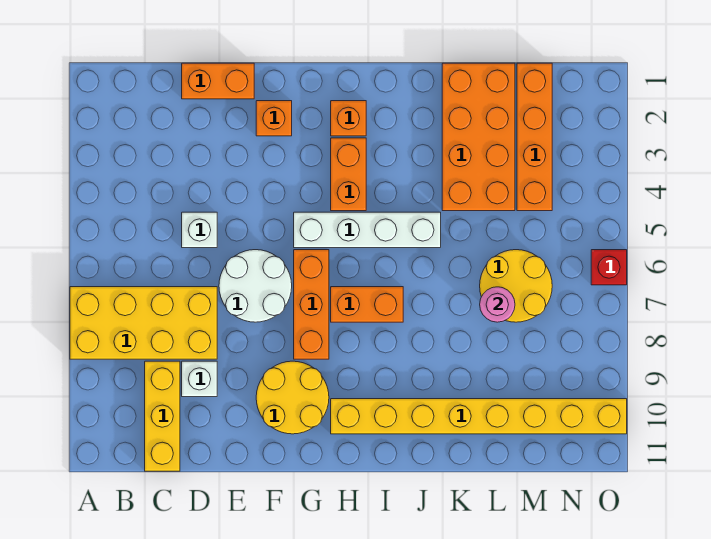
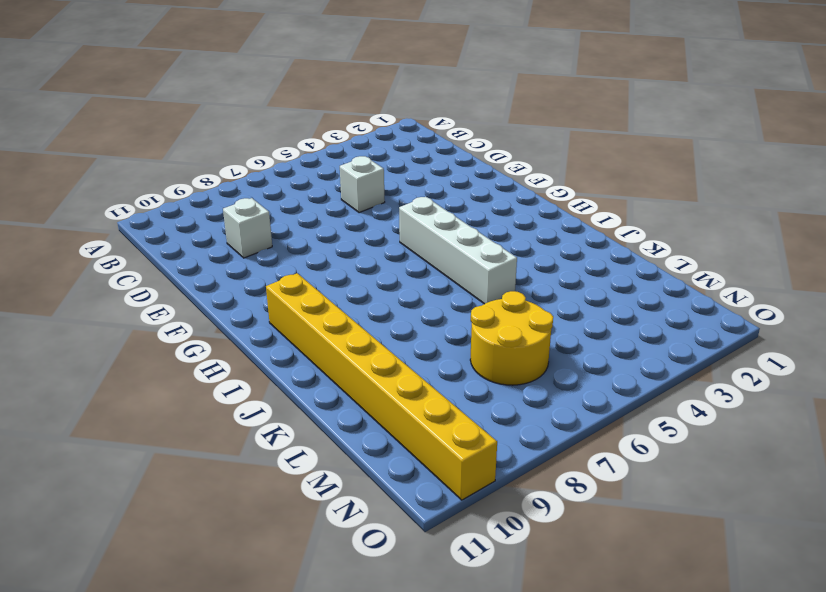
none -> yellow 2x4 brick [70,287,217,359]
none -> yellow 1x3 brick [145,361,180,471]
none -> orange 1x2 brick [182,63,254,99]

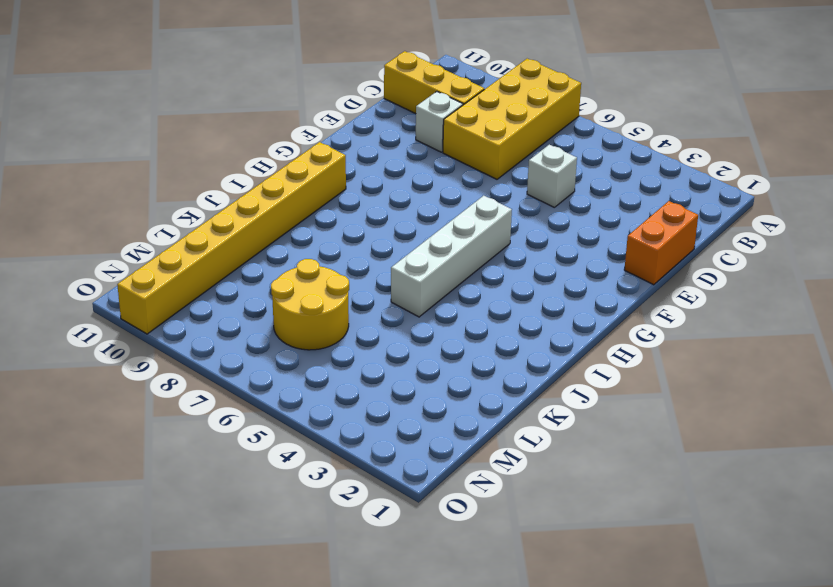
none -> white 2x2 round brick [219,250,292,322]
none -> orange 1x1 brick [256,101,292,136]
none -> yellow 2x2 round brick [256,361,329,434]

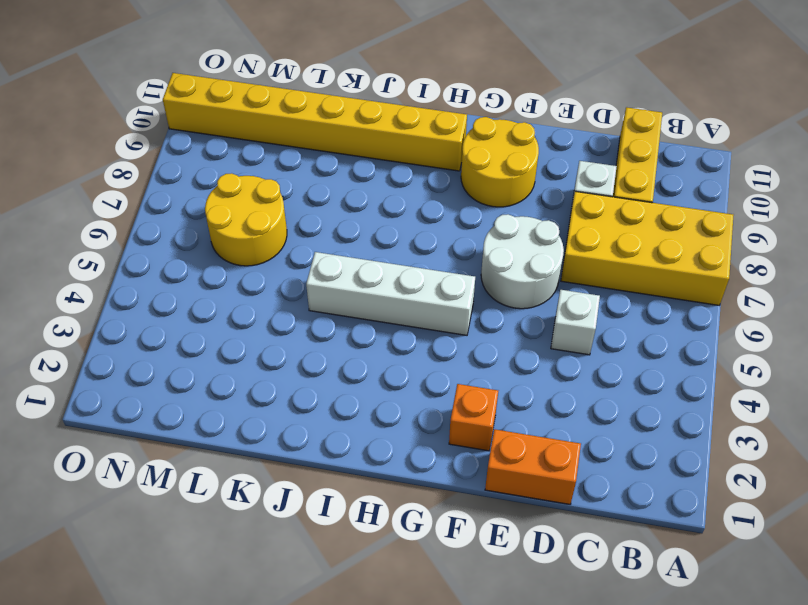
none -> orange 1x3 brick [294,250,329,359]
none -> orange 1x1 brick [331,101,366,136]
none -> orange 1x2 brick [331,138,366,211]

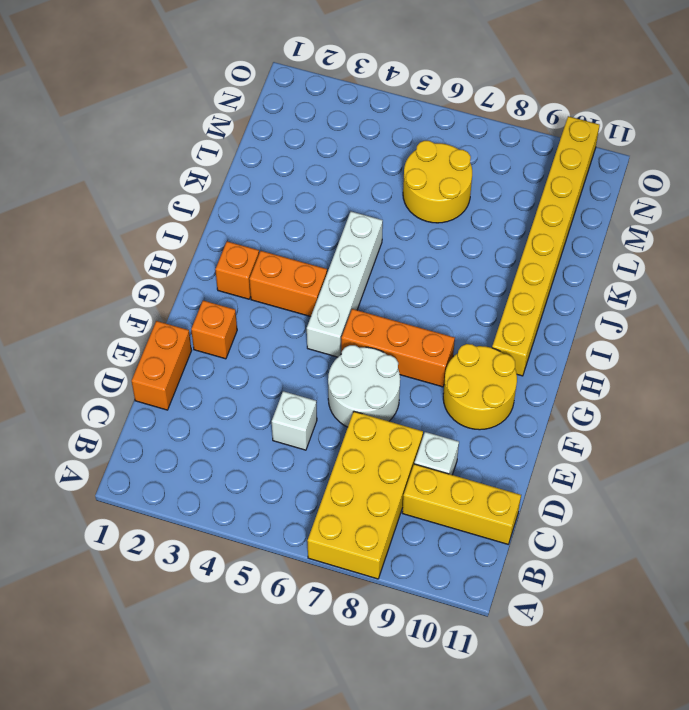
none -> orange 1x2 brick [331,287,403,322]
none -> orange 2x4 brick [442,63,515,211]
none -> orange 1x4 brick [517,63,552,211]

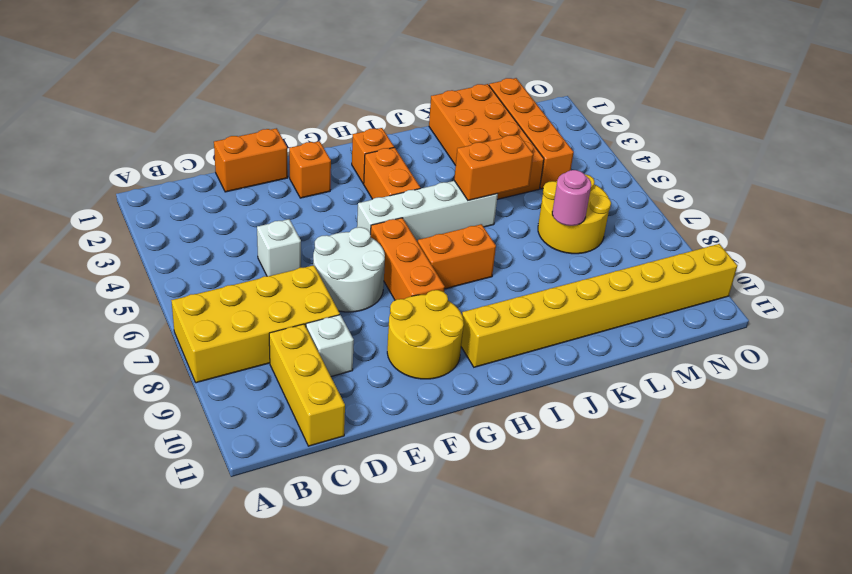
orange 1x2 brick [454,135,533,200] -> none
none -> red 1x1 brick [591,250,627,285]

